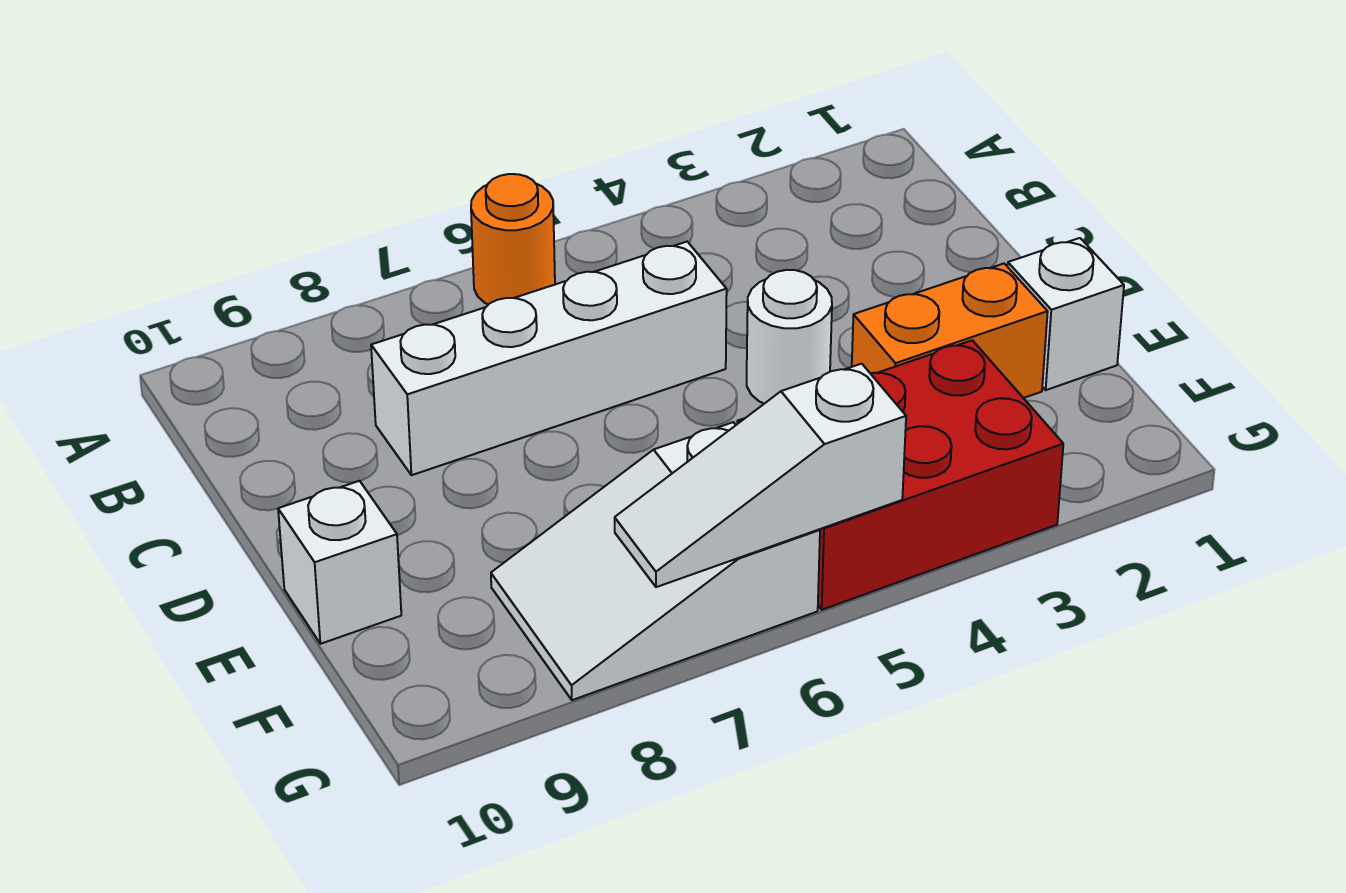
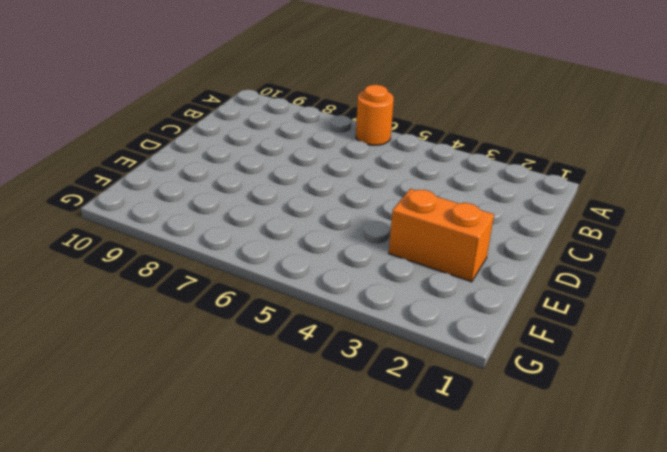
none -> white 1x4 brick [371,242,727,475]
none -> white 1x1 round brick [747,270,832,404]

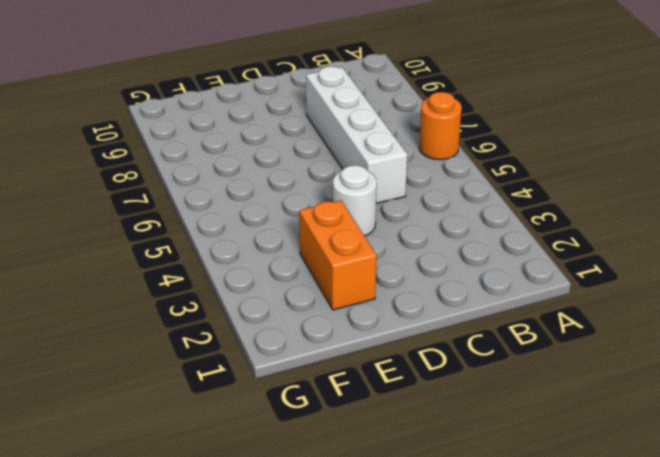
none -> white 1x1 brick [1008,238,1124,390]
none -> white 1x1 brick [278,481,401,644]

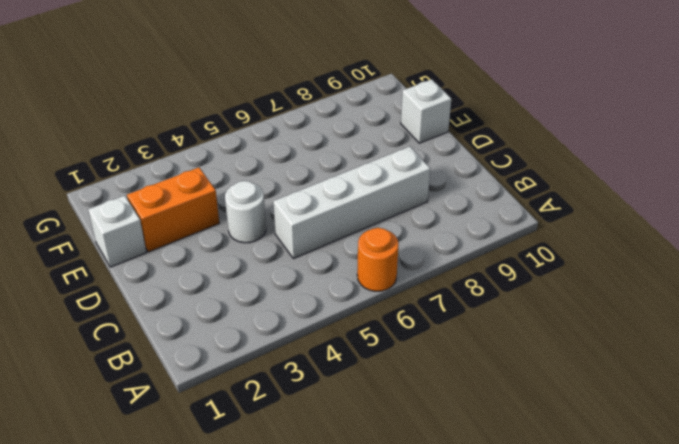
none -> red 2x3 brick [737,340,1063,610]
none -> white 2x3 slope [491,422,820,700]

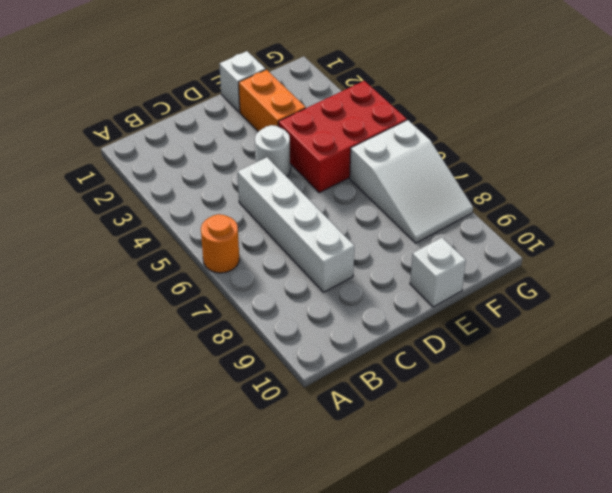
red 2x3 brick [278,81,407,193] -> red 2x3 brick turned to [737,340,1063,610]
none -> white 1x3 slope [615,364,906,587]

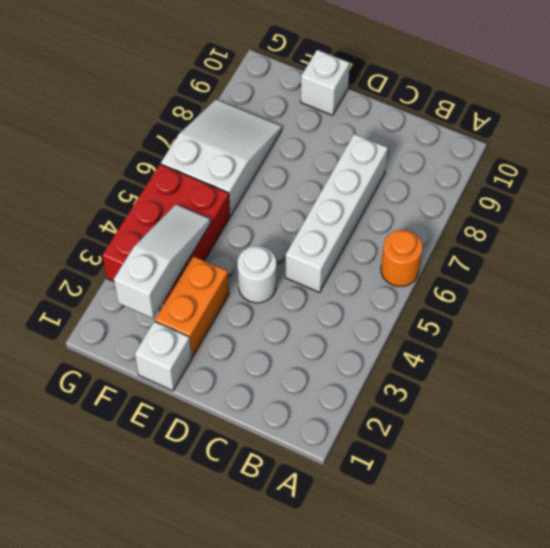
white 1x3 slope [114,205,210,318] -> white 1x3 slope moved to [615,364,906,587]

